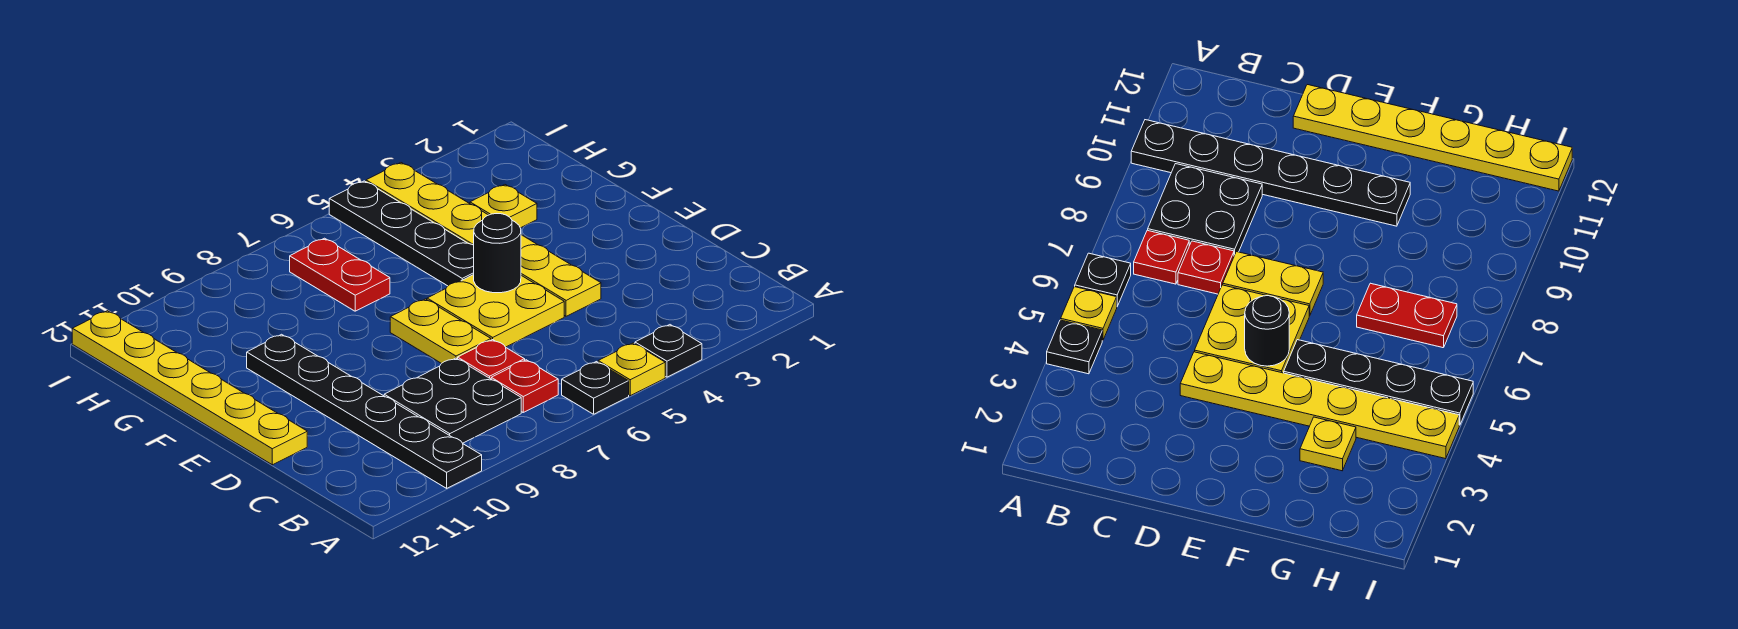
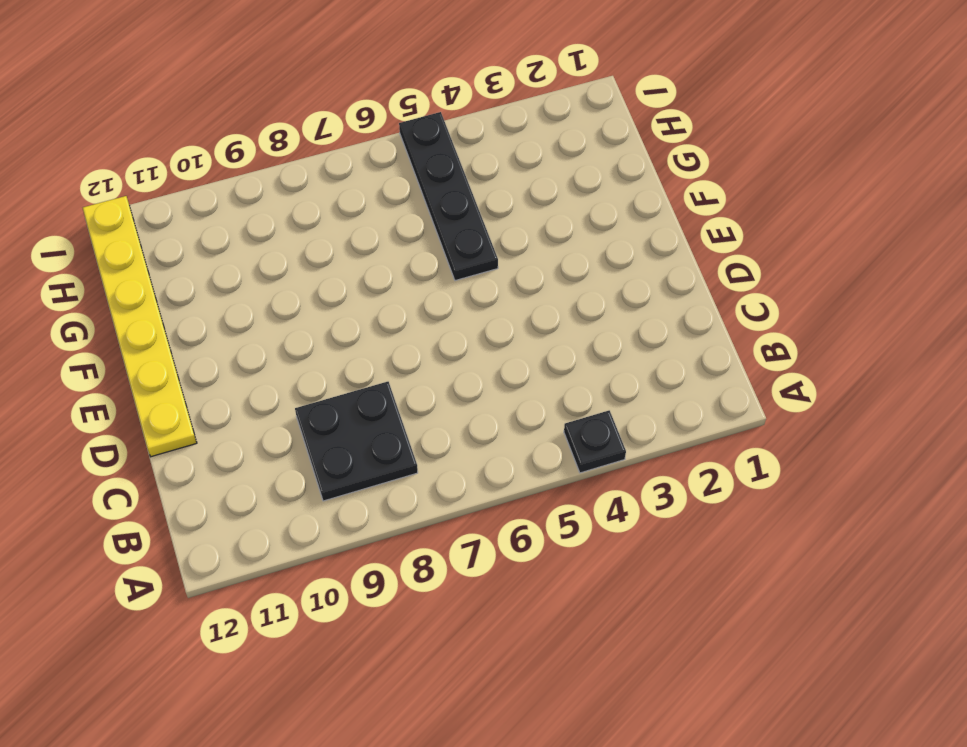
none -> yellow 1x1 plate [598,343,665,396]
none -> black 1x1 plate [562,362,629,414]
none -> black 1x6 plate [247,334,482,488]

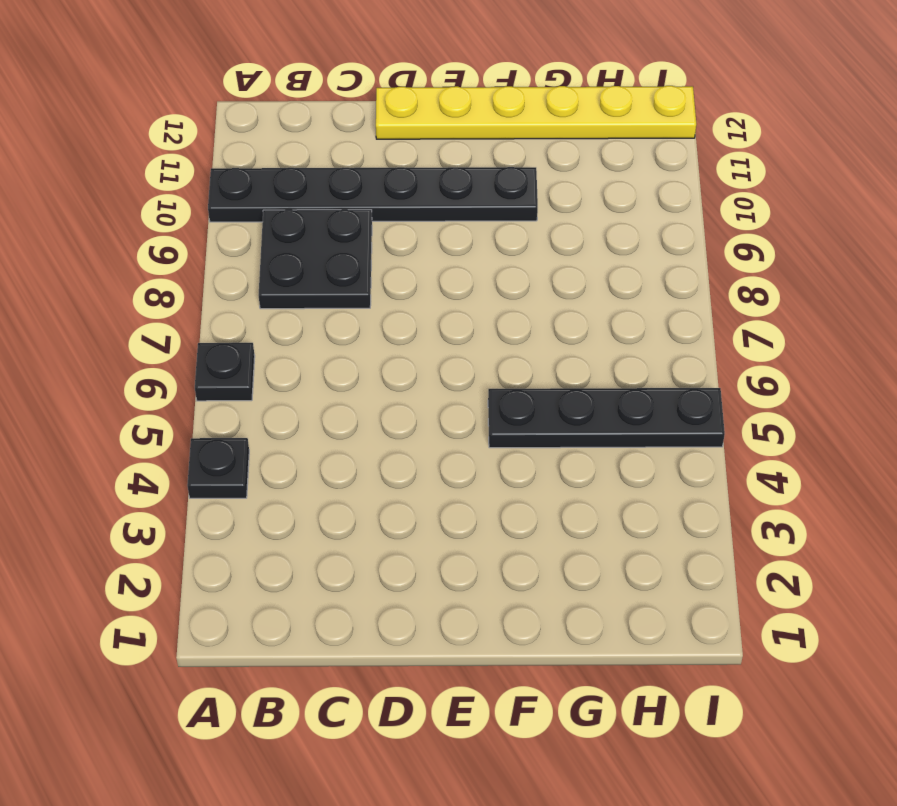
none -> yellow 1x1 plate [598,343,665,396]
none -> red 1x1 plate [491,360,558,412]
none -> red 1x1 plate [458,340,525,379]

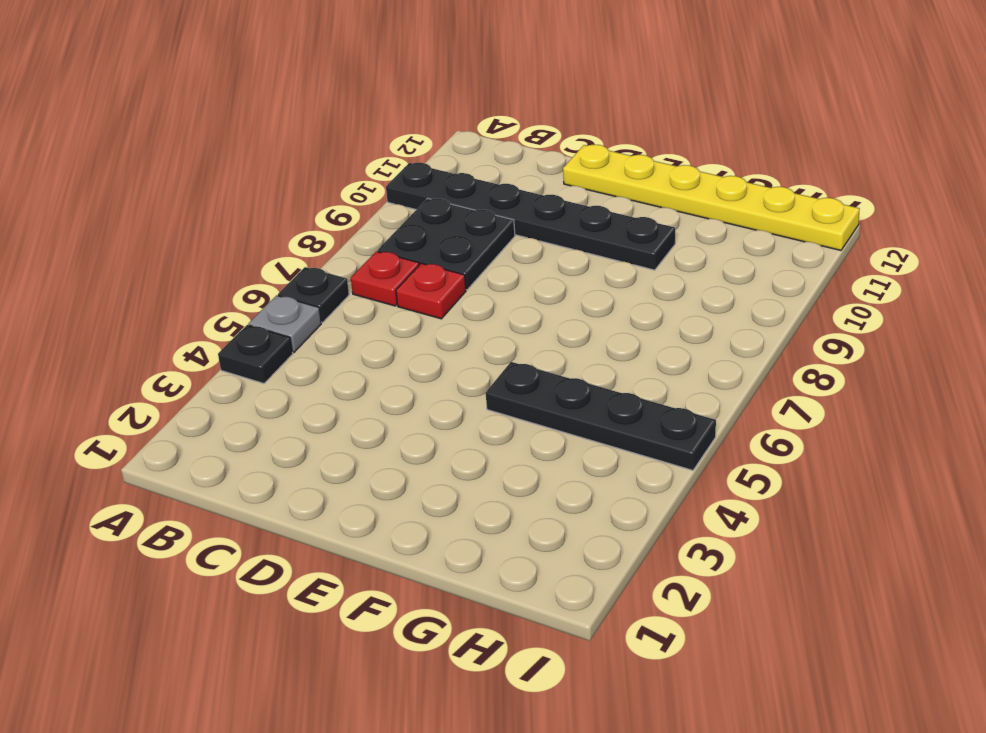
grey 1x1 plate [248,295,321,352] -> yellow 1x1 plate [598,343,665,396]
none -> yellow 1x6 plate [366,163,601,316]
none -> yellow 2x2 plate [427,275,564,347]
none -> yellow 1x2 plate [390,299,491,364]

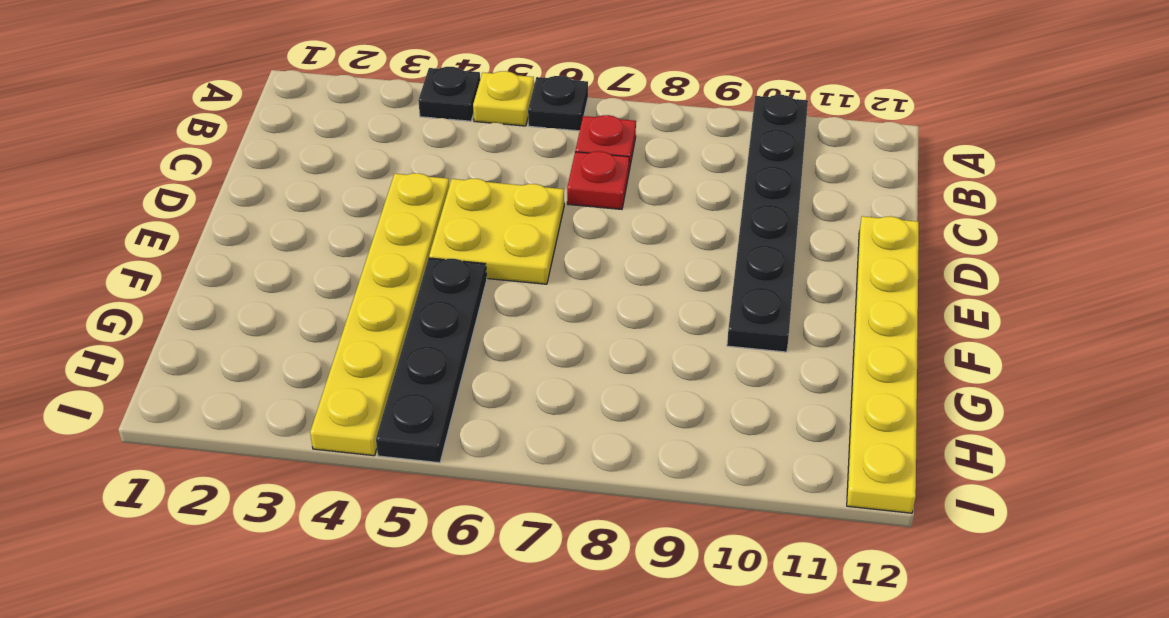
none -> black 2x2 plate [384,358,521,443]
none -> yellow 1x2 plate [390,299,491,364]
none -> yellow 1x1 plate [470,185,537,228]

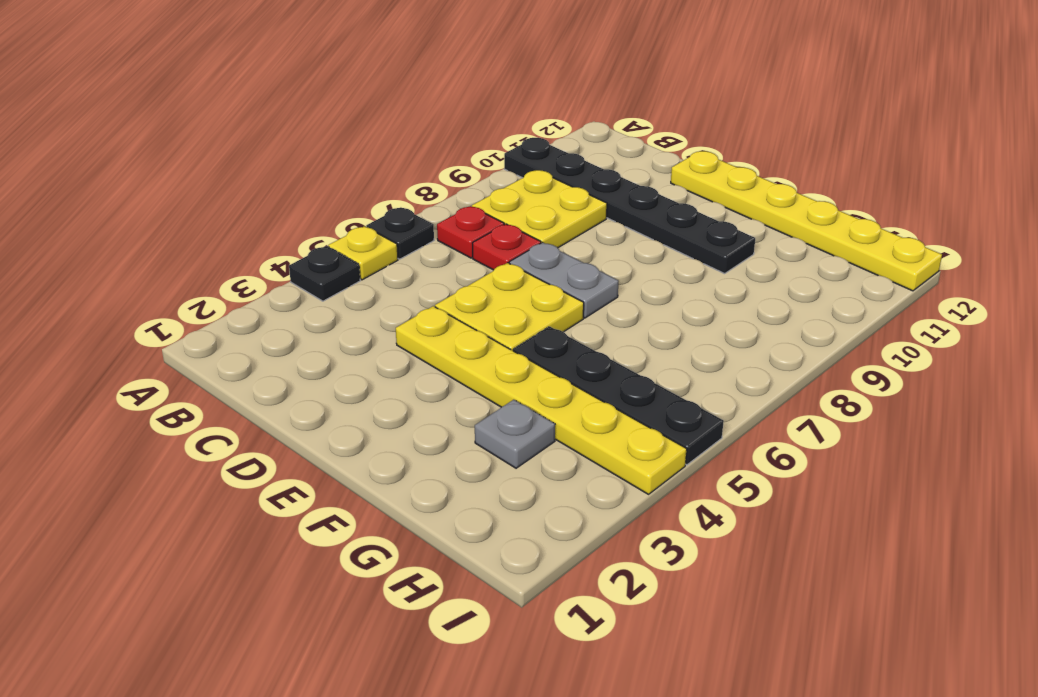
yellow 2x2 plate [472,170,607,248] -> black 2x2 plate [384,358,521,443]
grey 1x2 plate [509,242,619,318] -> yellow 1x2 plate [390,299,491,364]
grey 1x1 plate [475,400,555,468] -> yellow 1x1 plate [470,185,537,228]
none -> red 1x2 plate [290,238,390,311]
none -> black 1x1 round brick [474,214,521,293]

